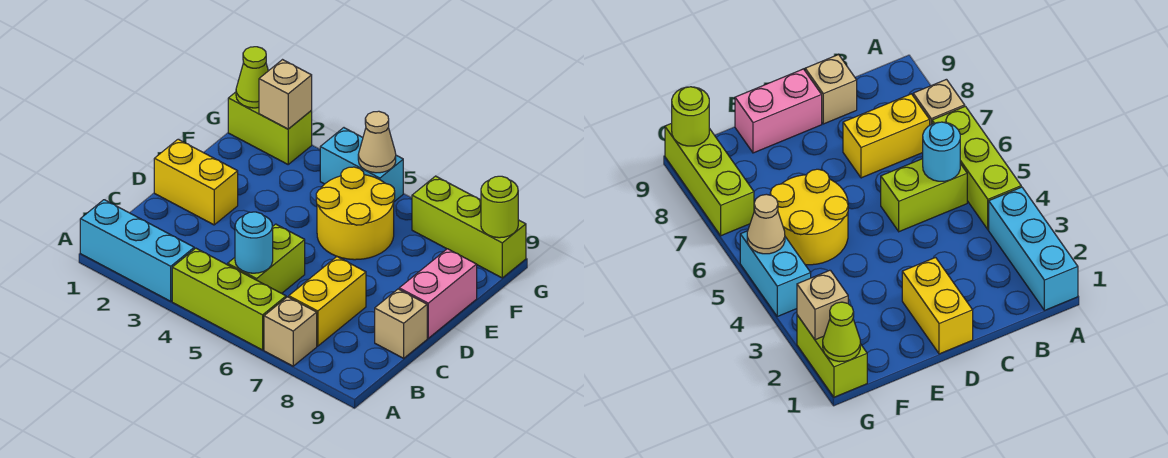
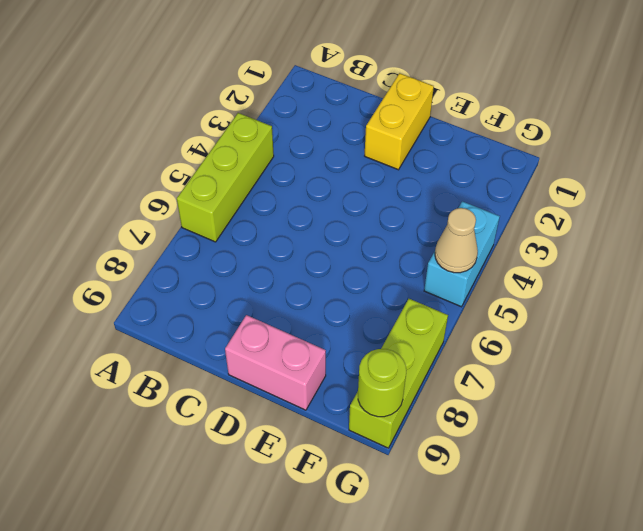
none -> cyan 1x3 brick [80,200,194,301]
none -> tan 1x1 brick [264,297,317,366]
none -> lime 1x2 brick [228,224,305,293]

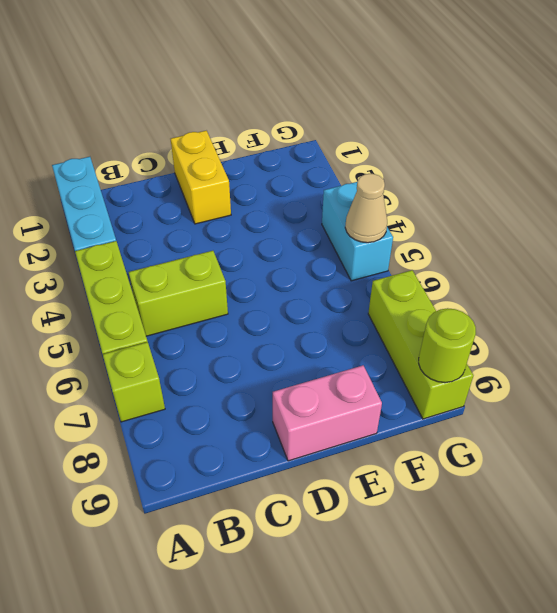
lime 1x1 brick [103,342,165,422] -> tan 1x1 brick [264,297,317,366]
none -> yellow 1x2 brick [289,257,366,346]
none -> tan 1x1 brick [375,289,427,358]
none -> yellow 2x2 round brick [316,167,395,260]

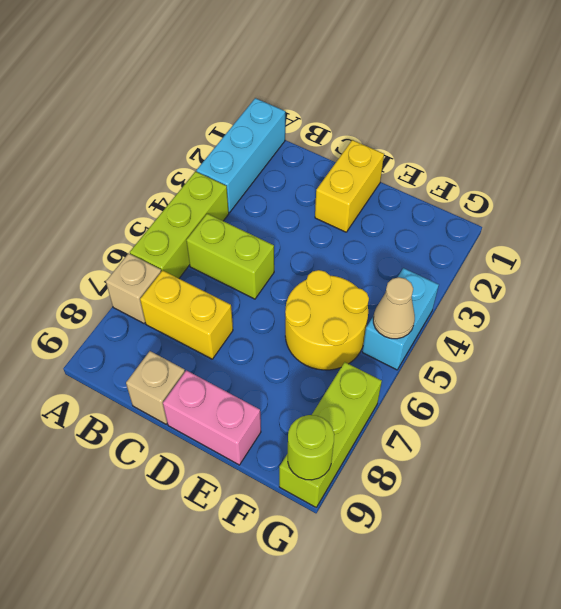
none -> lime 1x2 brick [228,92,312,164]
none -> cyan 1x1 round brick [235,212,273,273]
none -> lime 1x1 cone [236,47,268,108]

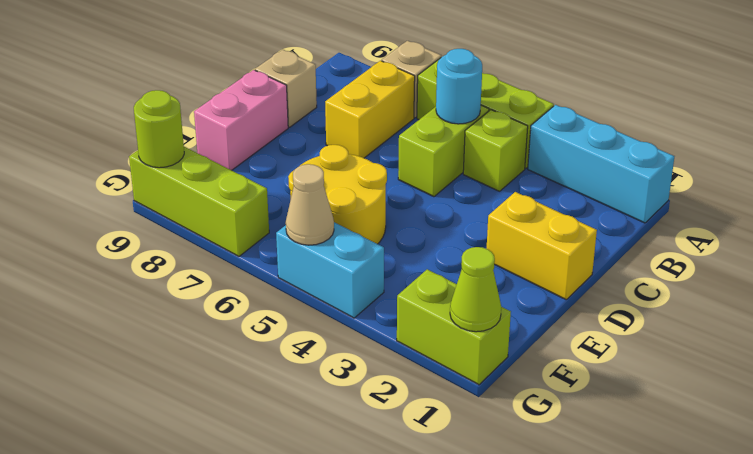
lime 1x1 brick [463,110,528,191] -> none
none -> tan 1x1 brick [259,60,312,129]

